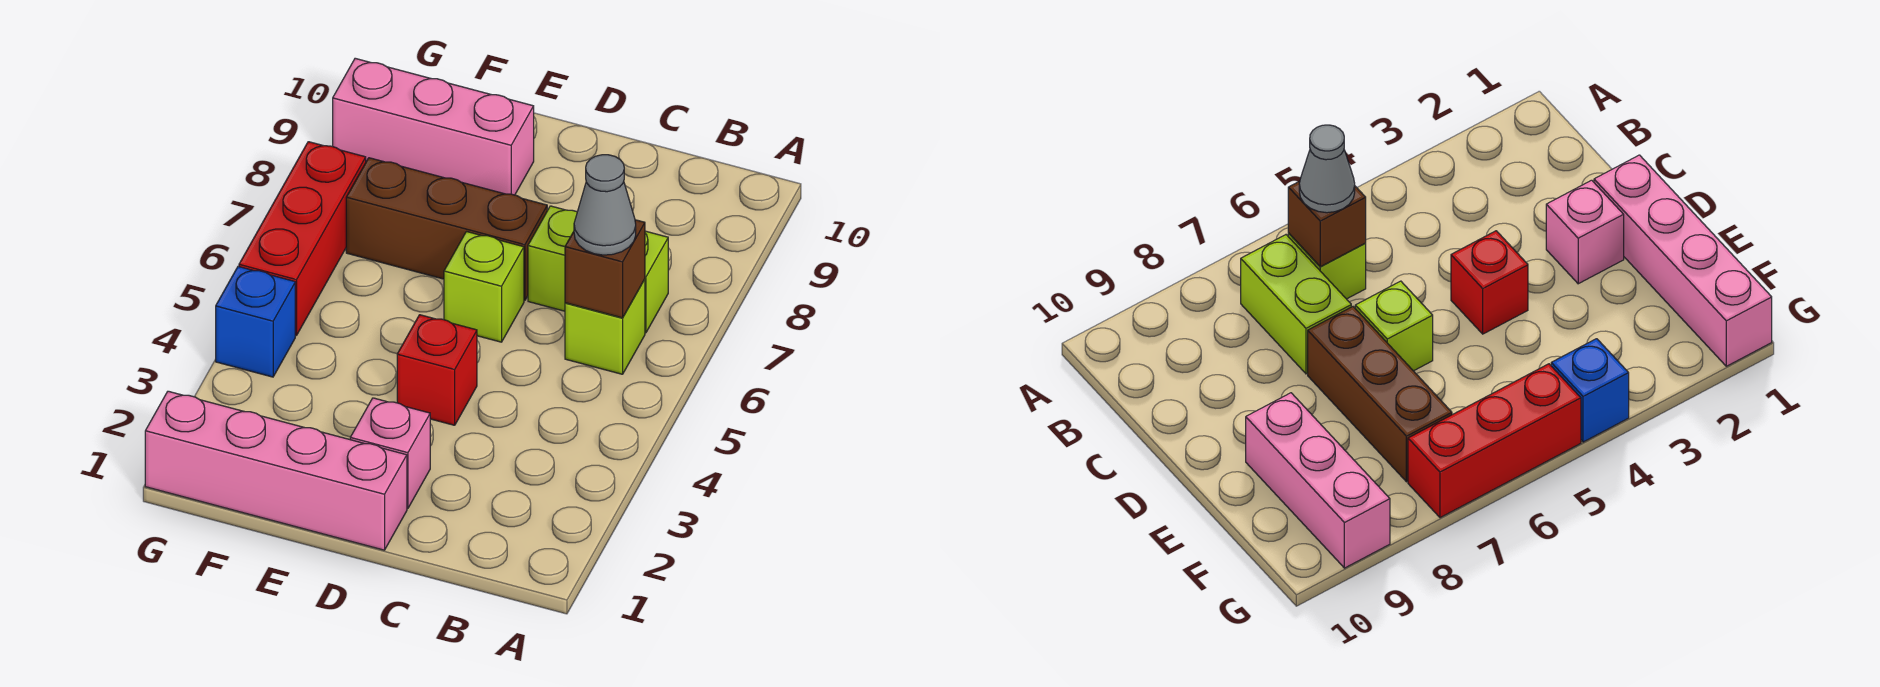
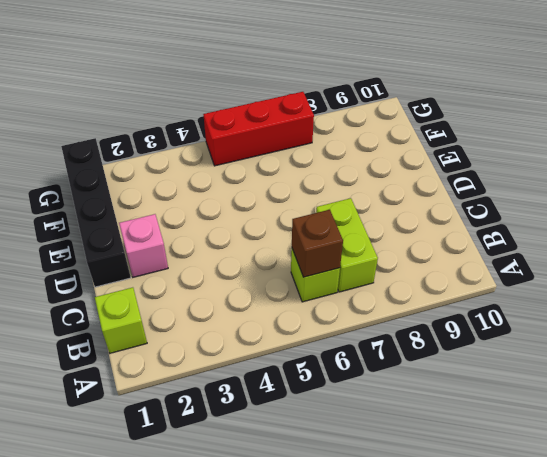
lime 1x1 brick [95,287,147,353] -> lime 1x1 brick moved to [444,232,524,342]
black 1x4 brick [61,138,131,287] -> pink 1x4 brick [145,391,407,550]
none -> red 1x1 brick [397,315,477,425]
none -> brown 1x3 brick [346,158,547,301]
none -> pink 1x3 brick [333,58,534,195]

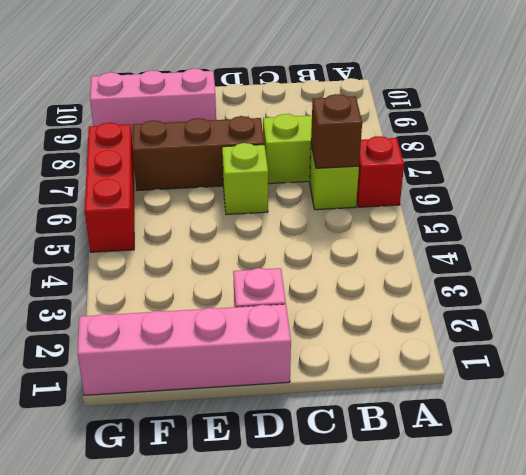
red 1x1 brick [357,136,404,207] -> red 1x1 brick moved to [397,315,477,425]
none -> blue 1x1 brick [216,267,295,377]
none -> grey 1x1 cone [574,155,636,255]

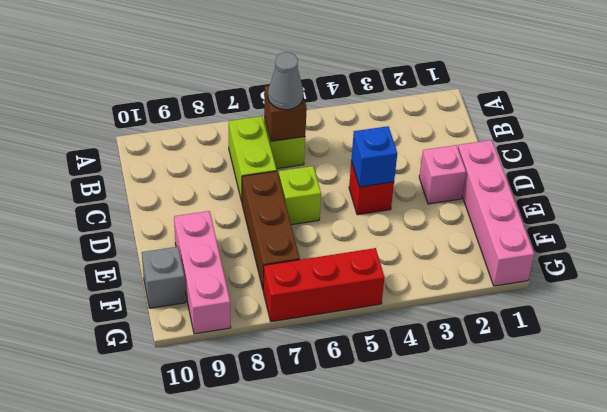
blue 1x1 brick [351,126,397,187] -> blue 1x1 brick moved to [216,267,295,377]
grey 1x1 brick [142,247,186,308] -> none

